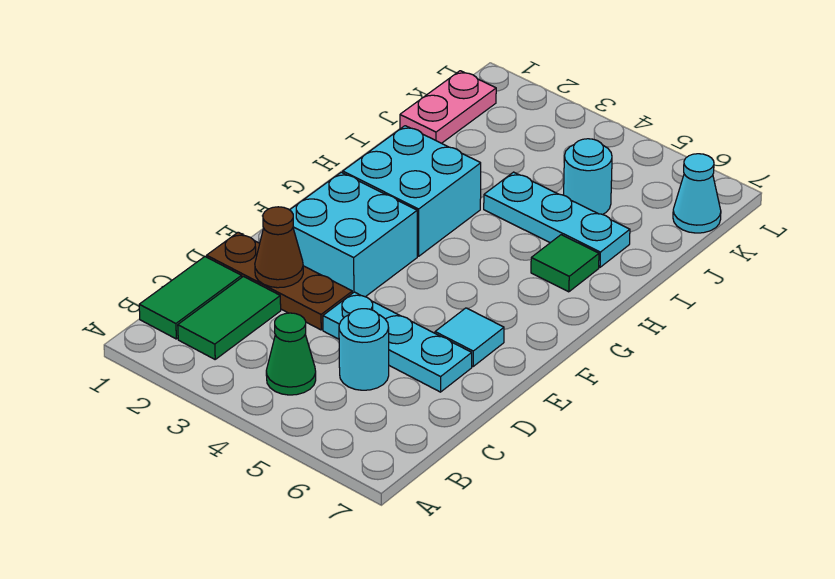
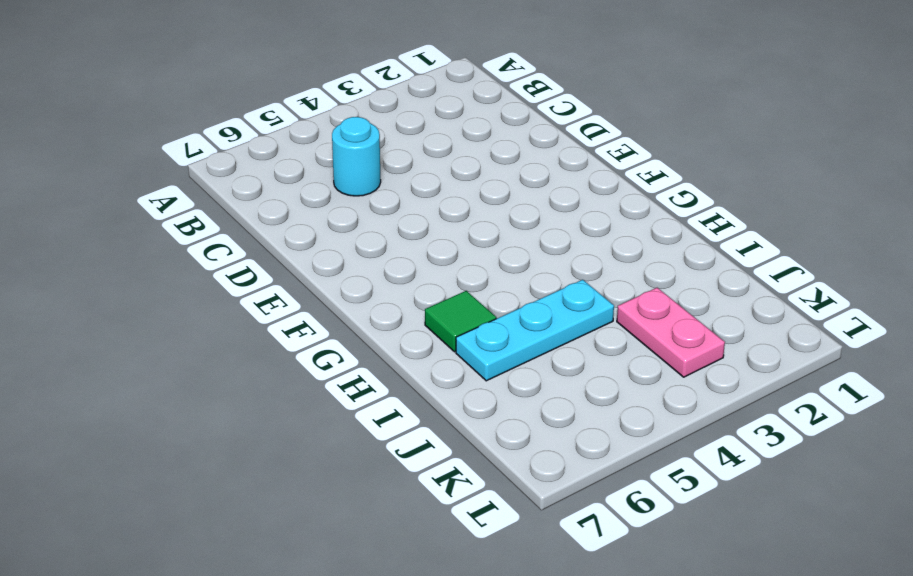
pink 1x2 plate [617,288,725,377] -> pink 1x2 plate moved to [400,71,496,143]
none -> green 1x2 tile [139,257,242,339]
none -> green 1x2 tile [178,276,281,359]
none -> green 1x1 cone [266,313,316,395]

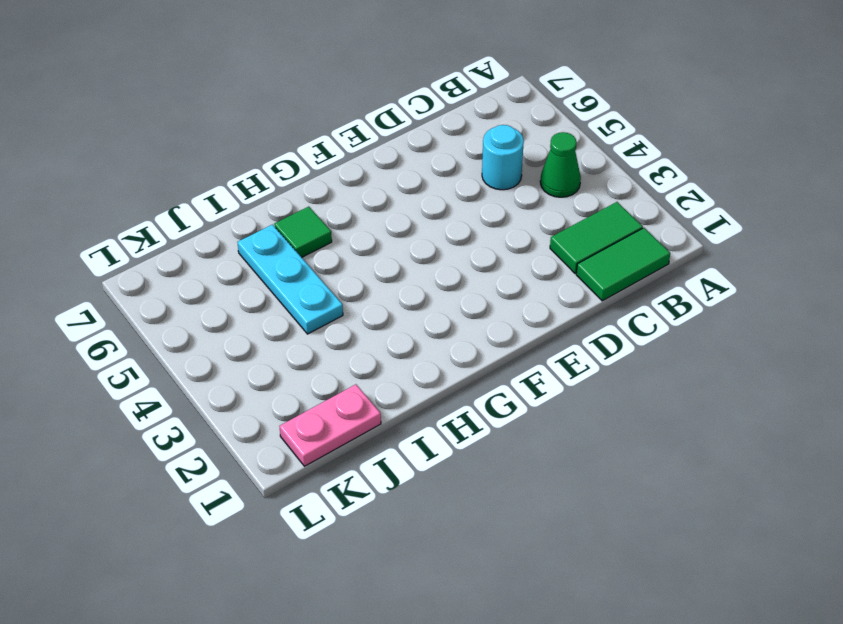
none -> brown 1x3 plate [207,232,352,330]
none -> cyan 1x3 plate [323,292,472,392]
none -> cyan 2x2 brick [290,172,417,297]

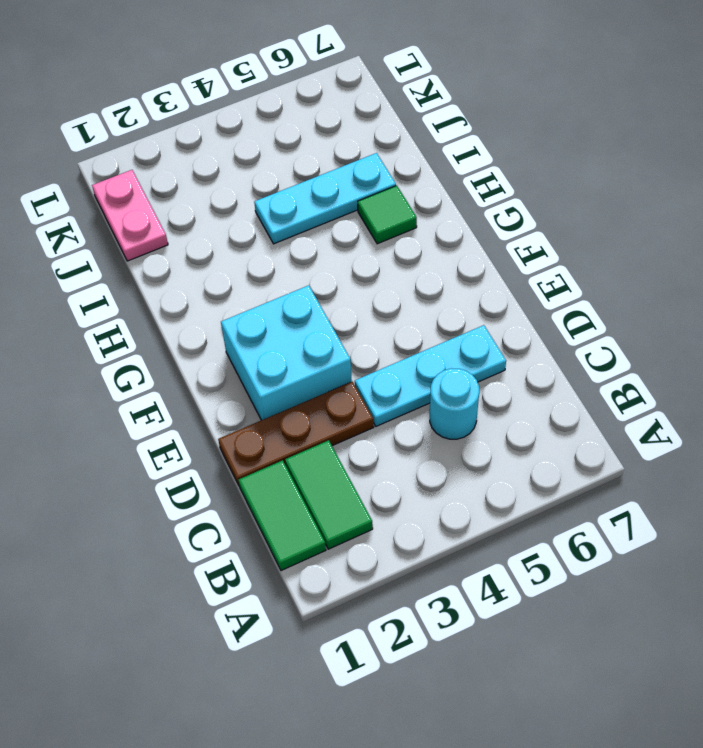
none -> green 1x1 cone [266,313,316,395]
none -> cyan 1x1 tile [435,308,504,366]
none -> cyan 2x2 brick [343,126,481,256]

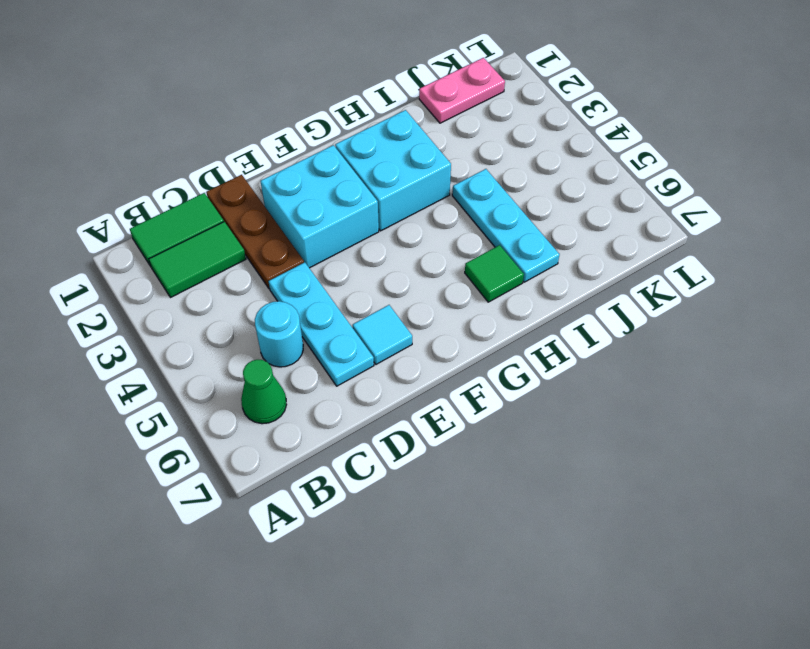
green 1x1 cone [241,360,287,424] -> green 1x1 cone moved to [266,313,316,395]
none -> cyan 1x1 round brick [564,139,612,215]
none -> cyan 1x1 cone [673,154,721,233]
none -> brown 1x1 cone [255,207,303,288]

